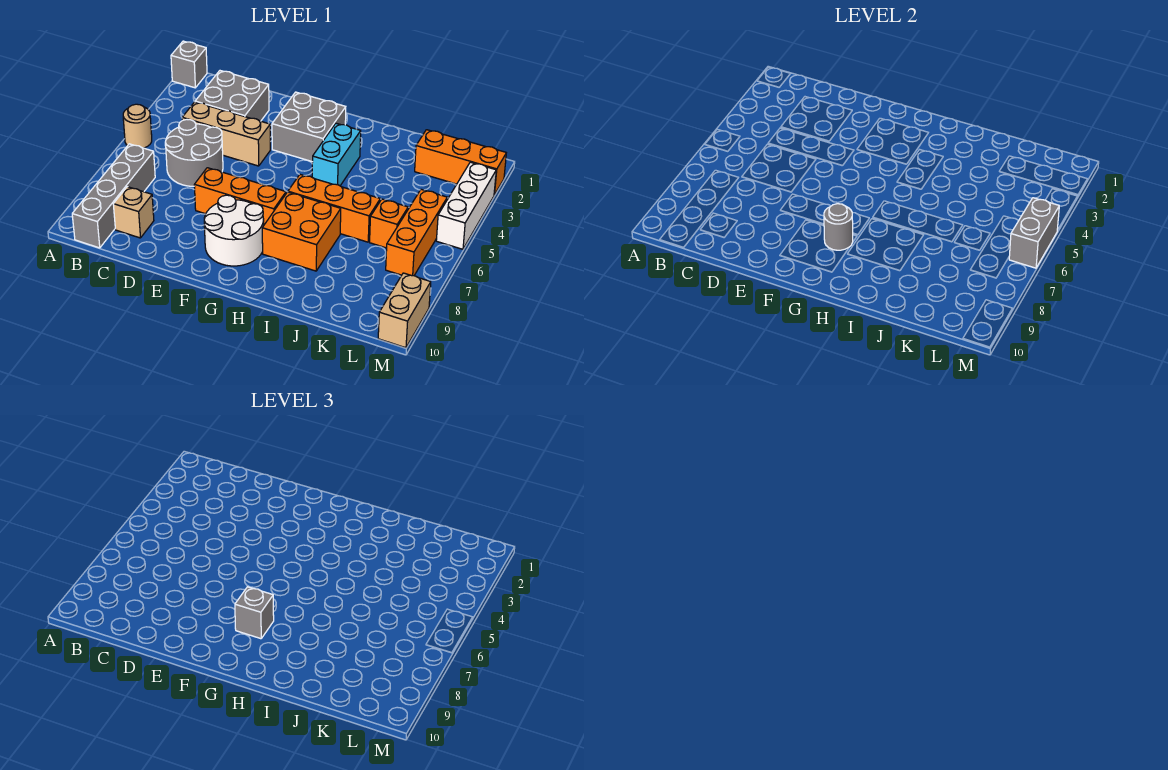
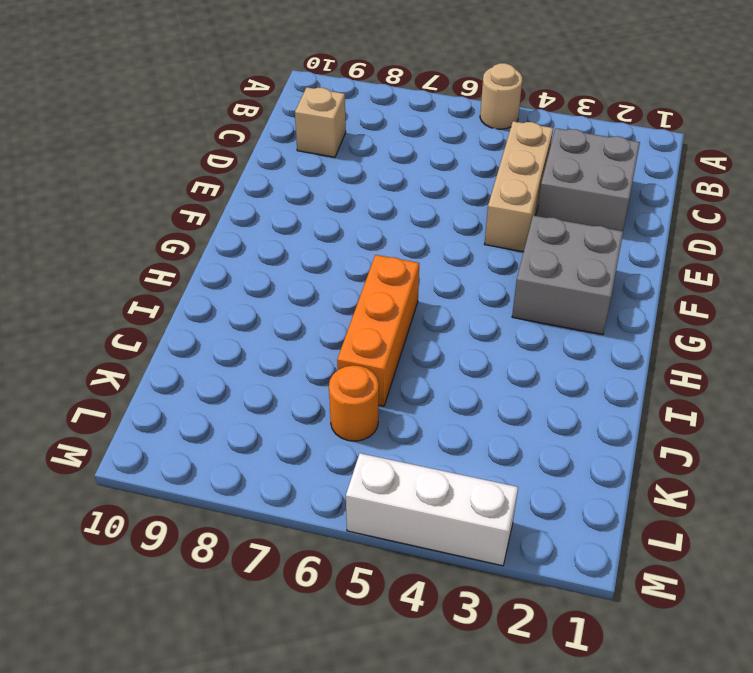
orange 1x1 round brick [329,365,379,441] -> orange 1x1 brick [370,199,408,248]
none -> grey 1x1 brick [171,41,207,88]
none -> grey 1x4 brick [72,144,155,248]
none -> grey 2x2 round brick [165,120,223,186]

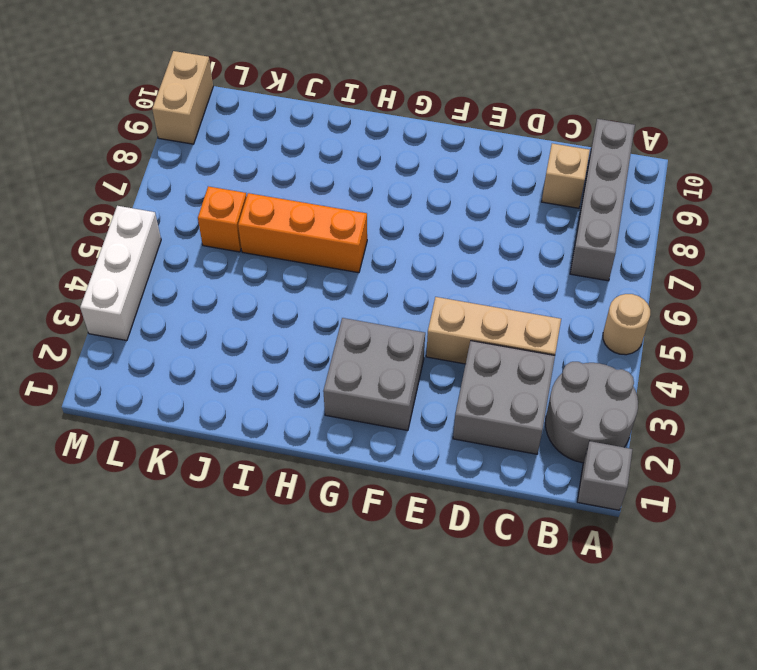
grey 2x2 round brick [545,362,638,463] -> grey 2x2 round brick moved to [165,120,223,186]
none -> orange 1x3 brick [194,168,286,225]
none -> white 2x2 round brick [204,195,264,266]
none -> cyan 1x2 brick [312,123,361,186]

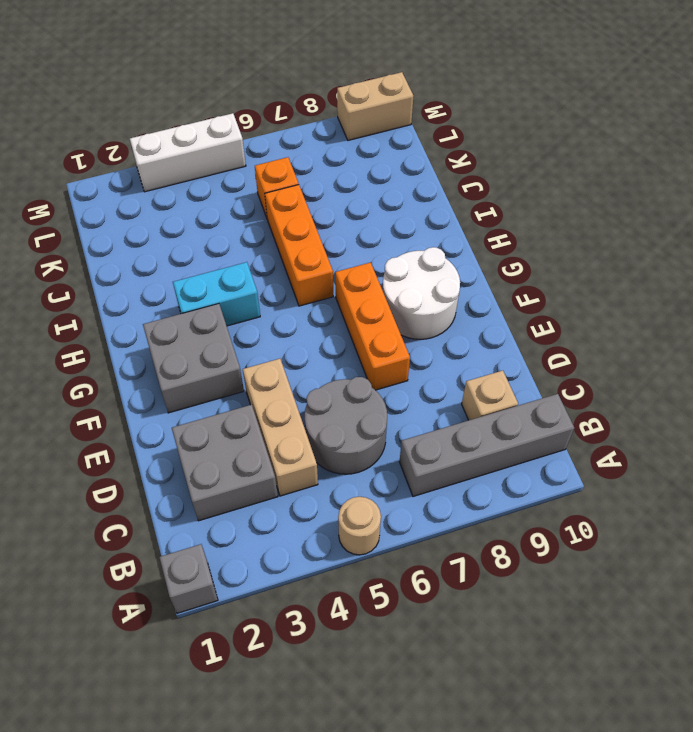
none -> orange 2x2 brick [262,192,341,271]
none -> orange 1x3 brick [415,130,506,195]
none -> orange 1x3 brick [386,189,447,276]

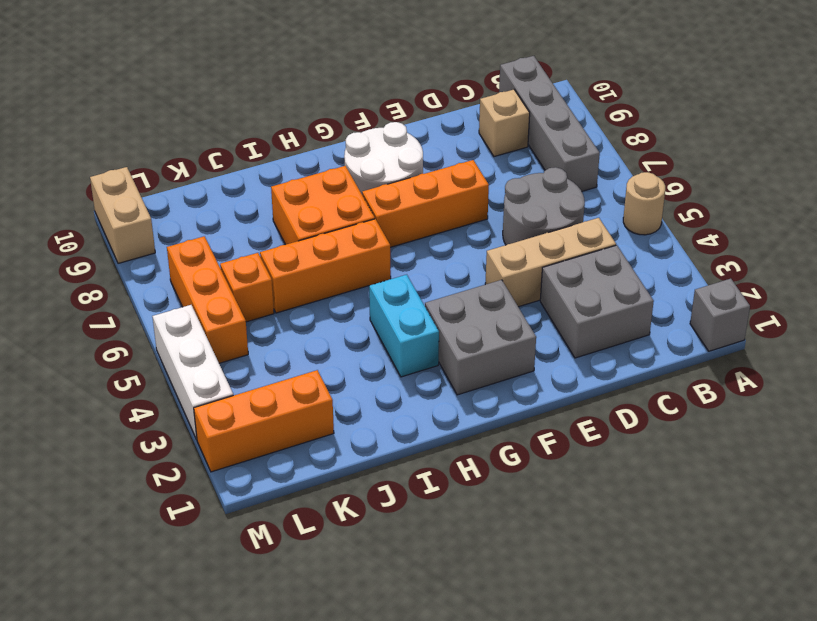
none -> grey 1x1 round brick [824,204,853,250]
none -> grey 1x2 brick [1009,198,1059,268]
none -> grey 1x1 brick [235,587,274,639]

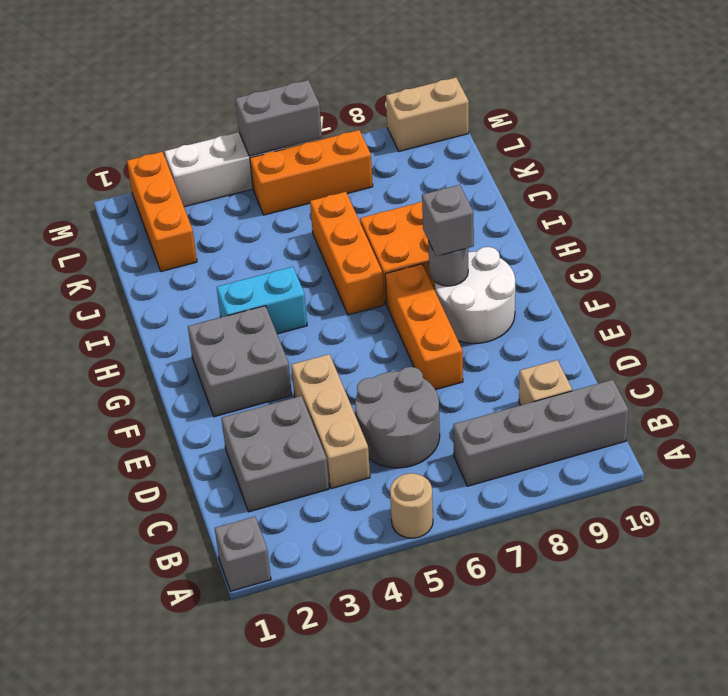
none -> orange 1x1 brick [370,199,408,248]

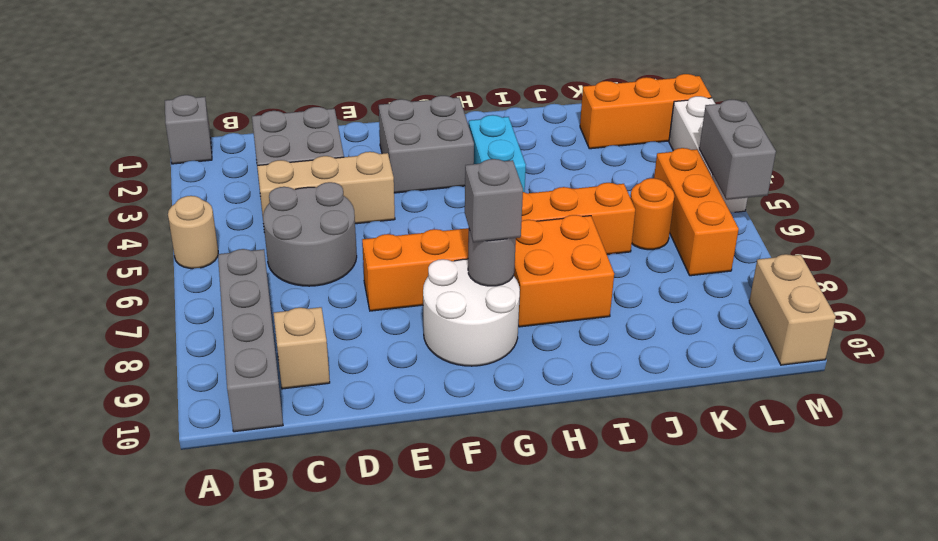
orange 1x1 round brick [630,178,674,250] -> orange 1x1 brick [370,199,408,248]

